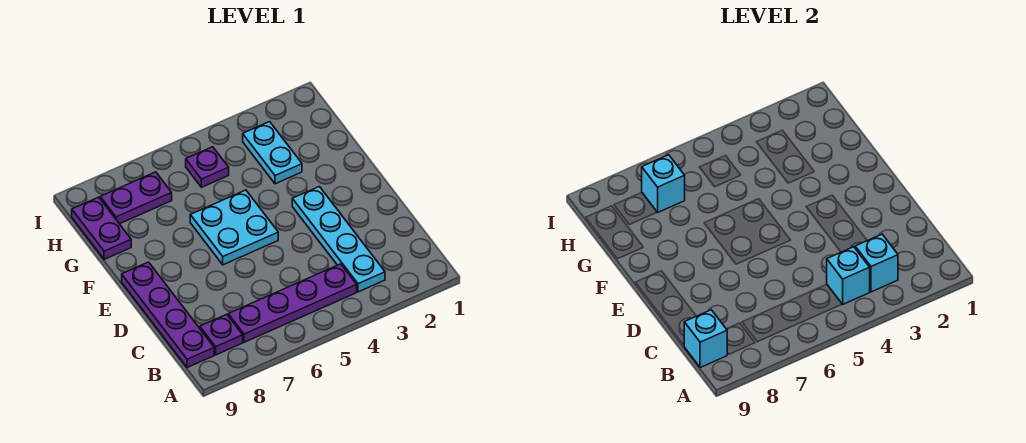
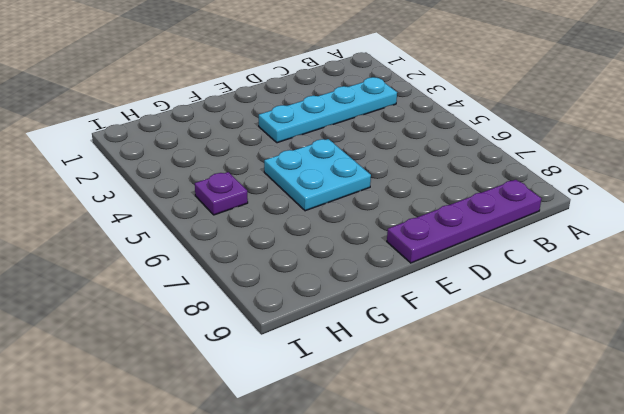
none -> purple 1x4 plate [228,264,357,342]
none -> purple 1x1 plate [200,314,243,355]
none -> cyan 1x2 plate [243,122,302,184]

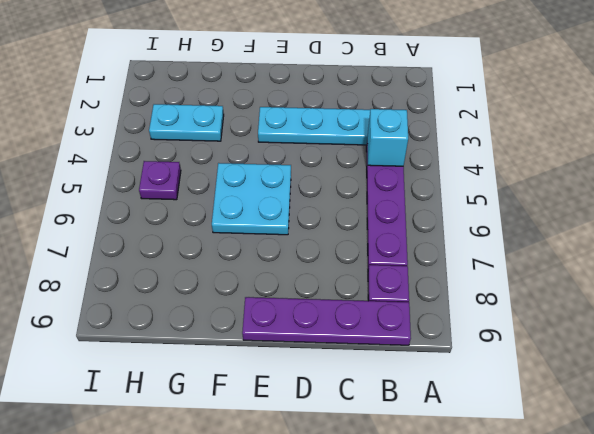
none -> purple 1x2 plate [72,197,131,259]
none -> purple 1x2 plate [100,172,172,224]
none -> cyan 1x1 brick [855,234,898,292]

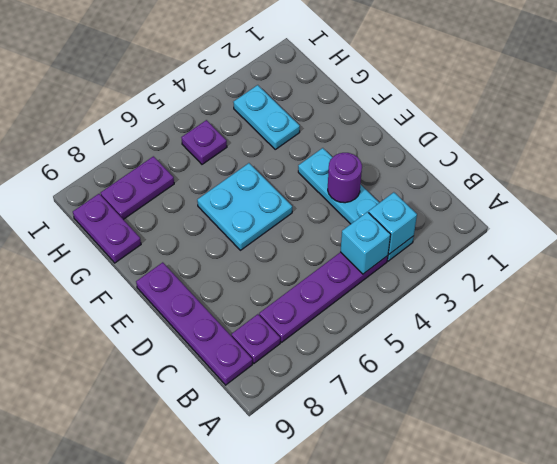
purple 1x1 round brick [328,153,362,203] -> none
none -> cyan 1x1 brick [684,310,727,368]
none -> cyan 1x1 brick [642,155,685,212]

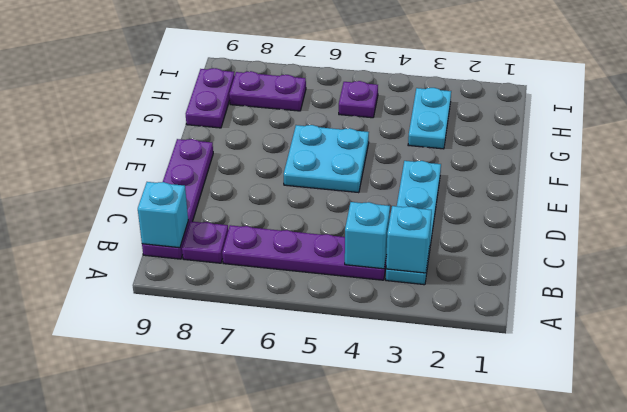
none -> cyan 1x1 brick [642,155,685,212]

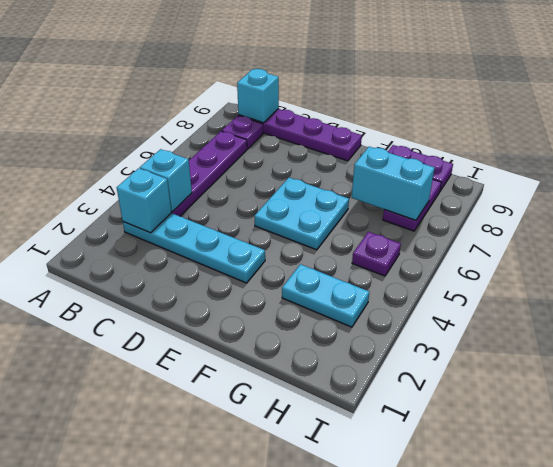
cyan 1x2 brick [351,147,435,220] -> cyan 1x1 brick [642,155,685,212]

